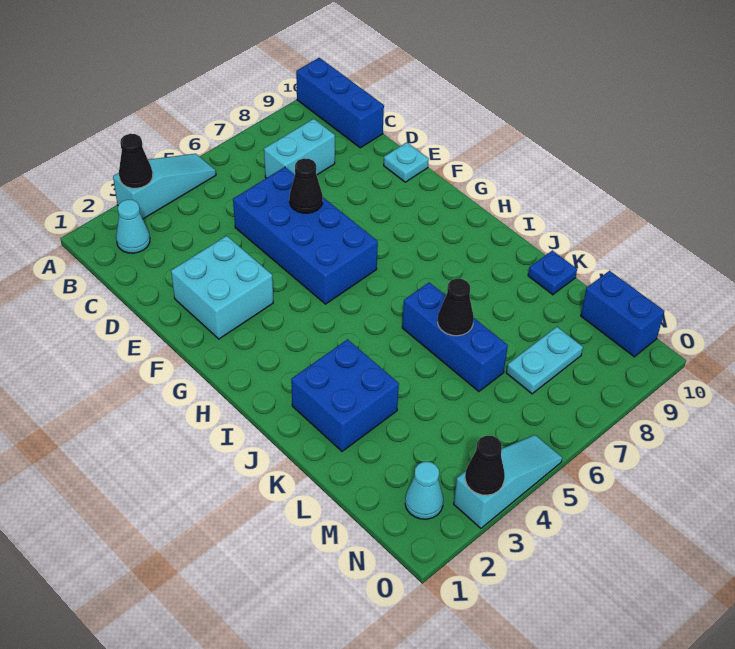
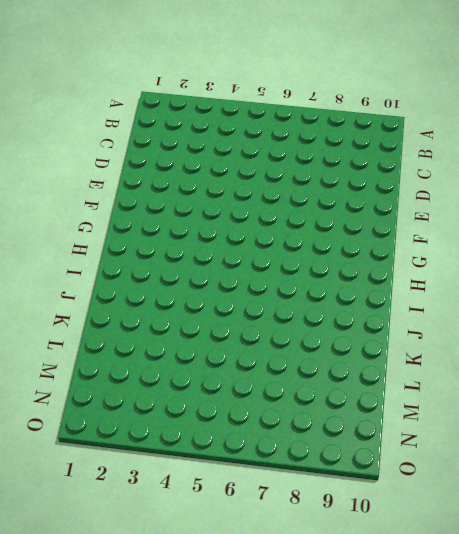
none -> cyan 1x3 slope [113,154,216,219]
none -> blue 1x3 brick [296,58,384,148]
none -> cyan 1x1 cone [116,200,150,253]

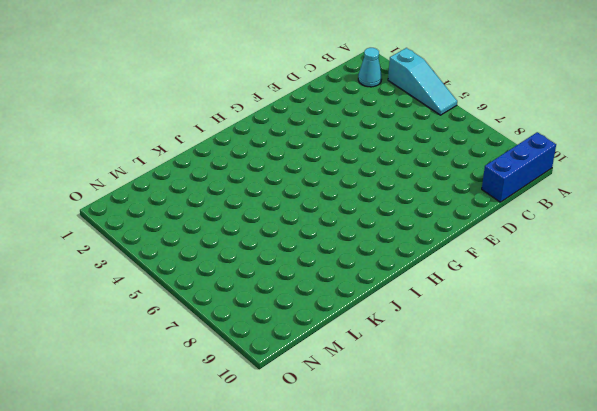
none -> cyan 1x2 brick [264,119,335,178]
none -> blue 2x4 brick [233,167,378,304]
none -> cyan 2x2 brick [171,236,273,339]

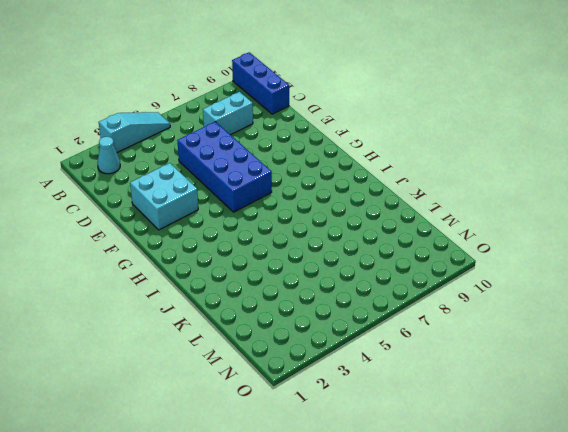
none -> cyan 1x1 plate [384,142,429,182]
none -> blue 2x2 brick [291,339,399,451]
none -> blue 1x3 brick [402,282,508,391]

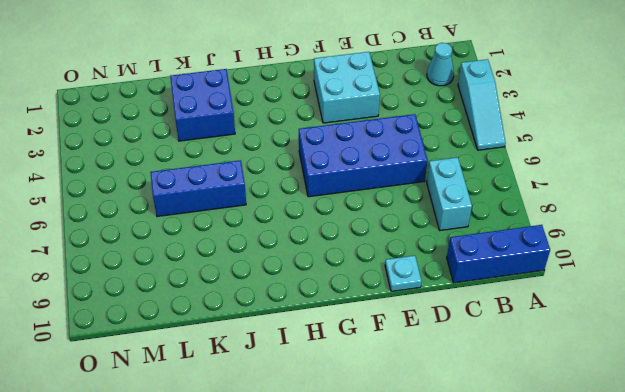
none -> blue 1x1 plate [528,250,577,295]
none -> cyan 1x2 plate [506,327,583,394]
none -> blue 1x2 brick [581,271,664,357]

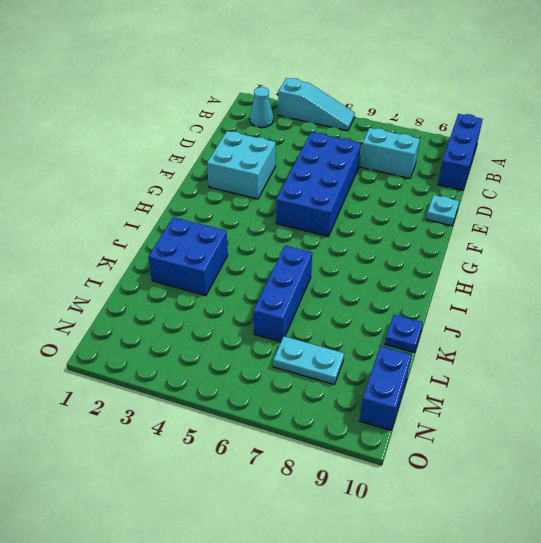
none -> cyan 1x1 cone [405,462,443,519]
none -> cyan 1x3 slope [454,435,562,528]
none -> black 1x1 cone [119,134,153,188]

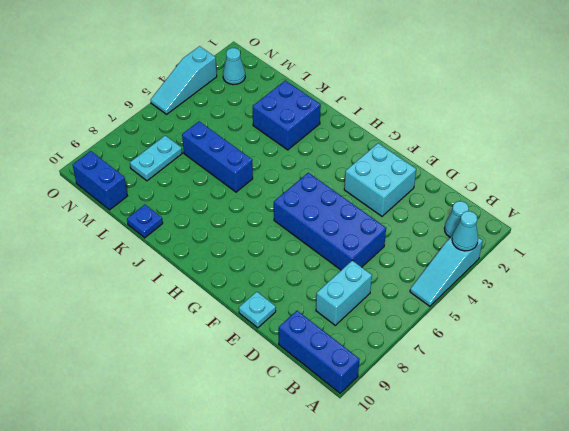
cyan 1x1 cone [452,211,478,251] -> black 1x1 cone [119,134,153,188]
none -> black 1x1 cone [289,158,323,213]
none -> black 1x1 cone [438,279,474,336]
none -> black 1x1 cone [465,436,505,495]

